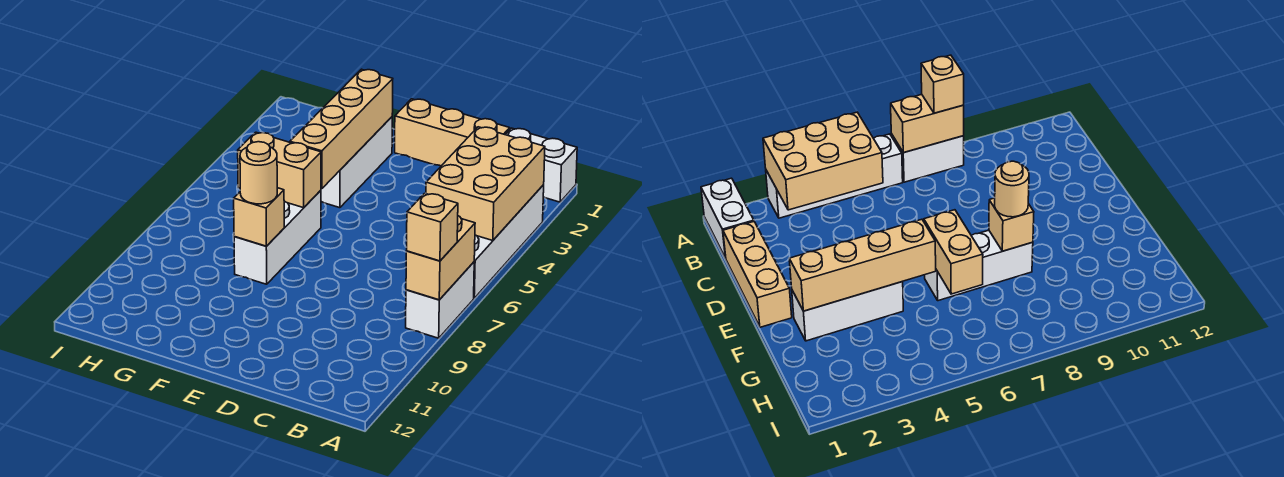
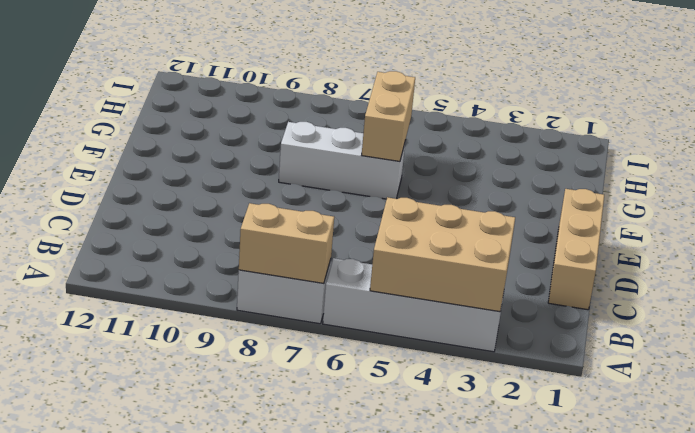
none -> white 1x2 brick [505,128,577,202]
none -> white 1x3 brick [321,117,392,208]
none -> tan 1x4 brick [290,69,393,189]

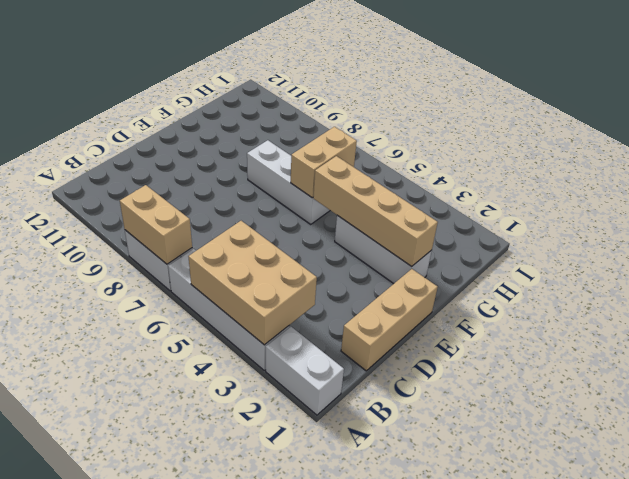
white 1x2 brick [266,326,344,415] -> white 1x2 brick turned to [505,128,577,202]
none -> tan 1x1 brick [234,188,284,246]
none -> tan 1x1 brick [407,193,458,261]
none -> tan 1x1 round brick [240,142,277,204]

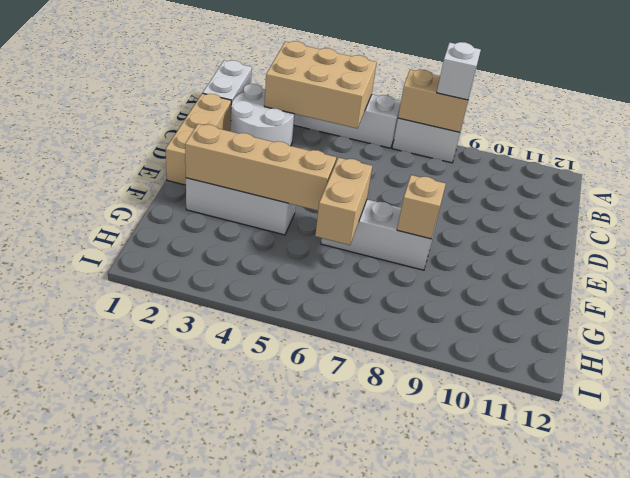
white 1x1 brick [437,42,481,100] -> tan 1x1 brick [407,193,458,261]
white 2x2 round brick [231,84,295,146] -> none
none -> tan 1x1 round brick [240,142,277,204]

